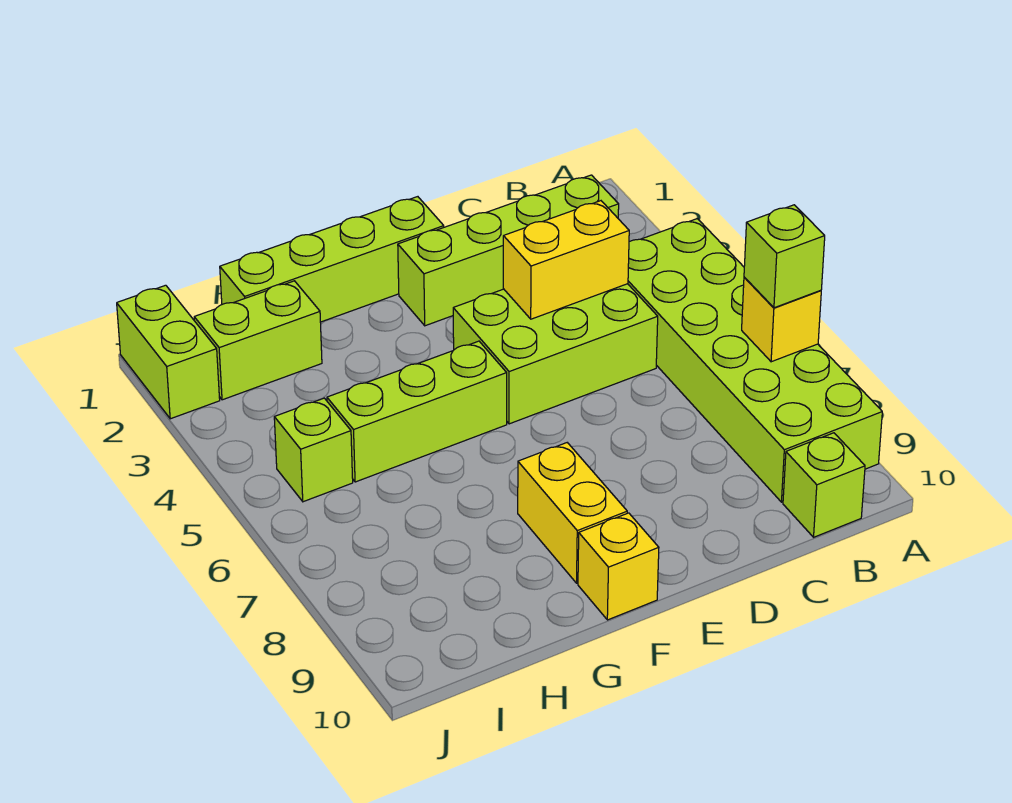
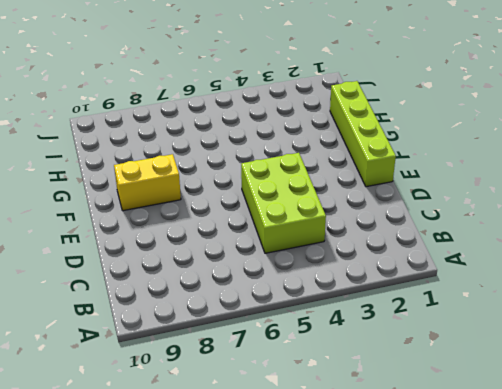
none -> lime 2x6 brick [628,219,882,502]
none -> lime 1x4 brick [398,175,619,326]
none -> lime 1x1 brick [783,433,865,537]

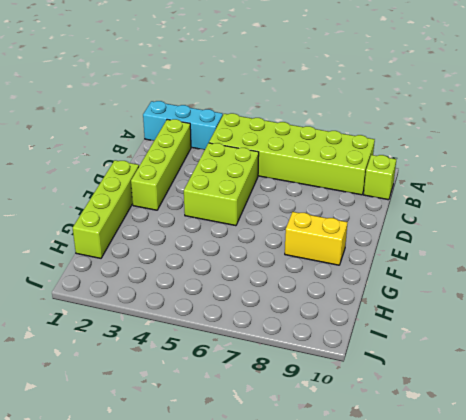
cyan 1x3 brick [143,101,223,150] -> none
none -> lime 1x3 brick [327,341,507,482]
none -> yellow 1x1 brick [578,513,659,620]
none -> lime 1x2 brick [194,281,322,400]

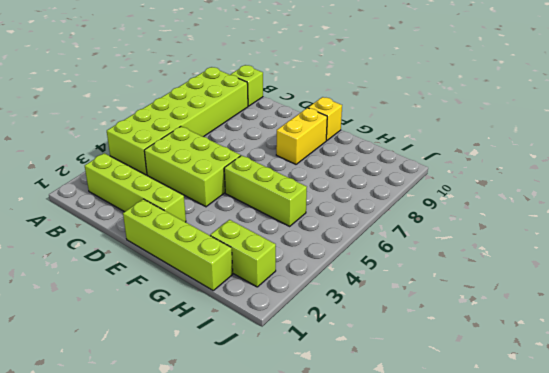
none -> lime 1x1 brick [274,398,353,502]
none -> lime 1x2 brick [117,285,220,419]
none -> yellow 1x1 brick [742,277,821,362]

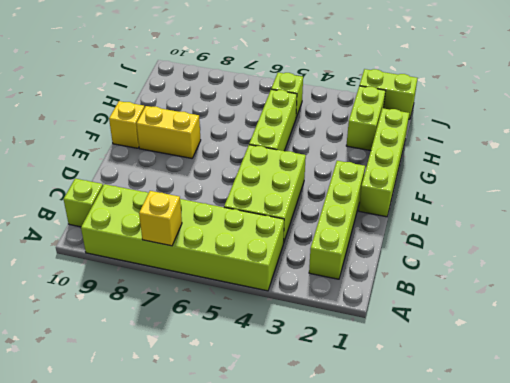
none -> yellow 1x2 brick [503,201,629,319]
none -> lime 1x1 brick [744,205,825,308]

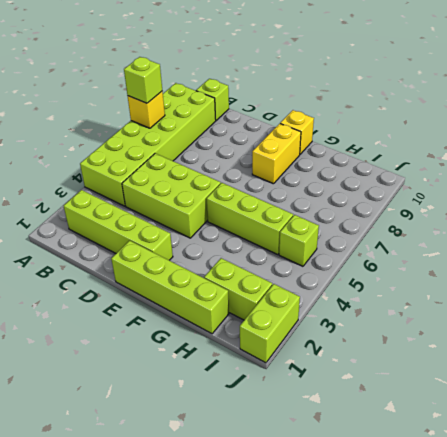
none -> yellow 1x2 brick [503,201,629,319]

